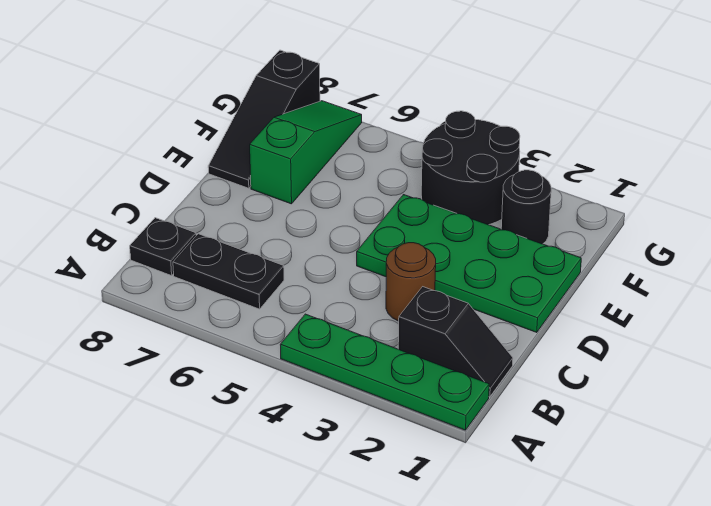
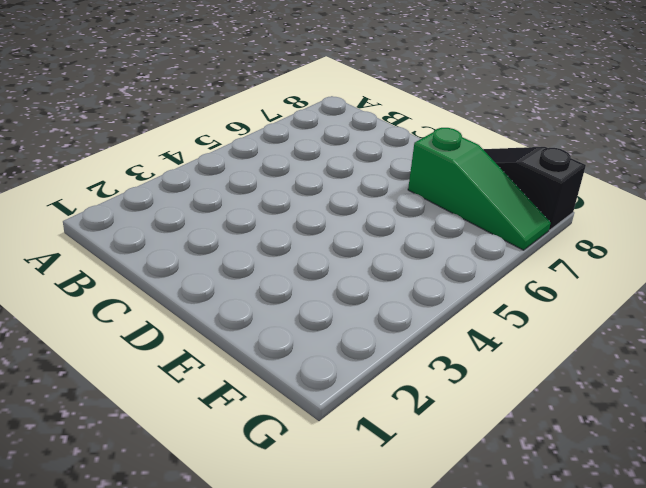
none -> green 1x4 plate [280,314,489,430]
none -> black 1x2 slope [398,287,513,397]

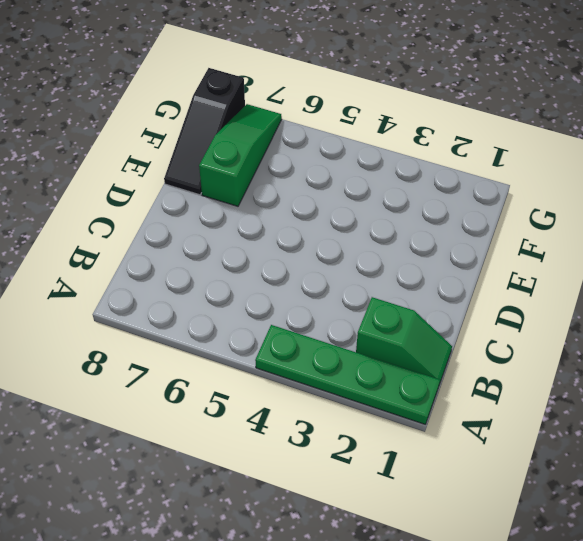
green 1x2 slope [356,297,452,384] -> black 1x2 slope [398,287,513,397]
none -> black 1x2 plate [173,234,284,309]
none -> black 1x1 plate [130,218,196,276]

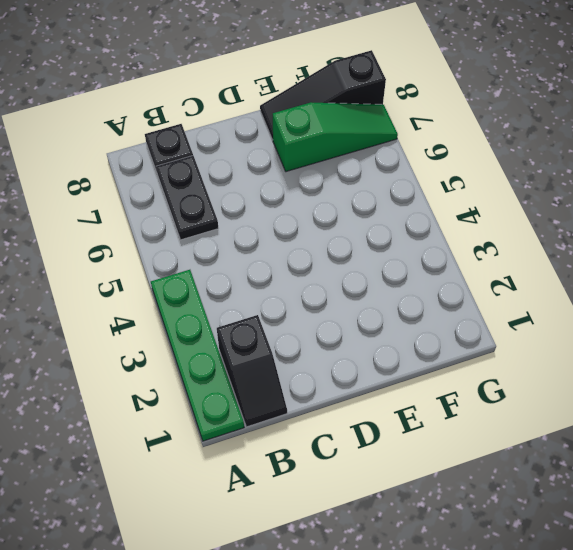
none -> brown 1x1 round brick [386,243,436,321]
none -> green 2x4 plate [357,195,581,332]

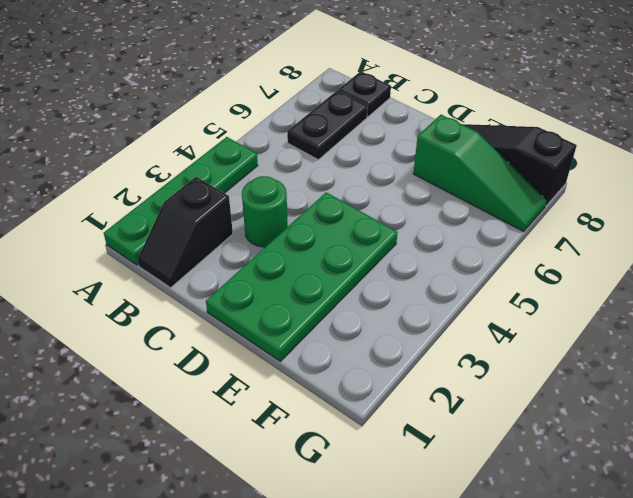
green 1x1 round brick [242,176,288,247] -> brown 1x1 round brick [386,243,436,321]
none -> black 1x1 round brick [501,170,551,244]
none -> black 2x2 round brick [421,111,520,225]

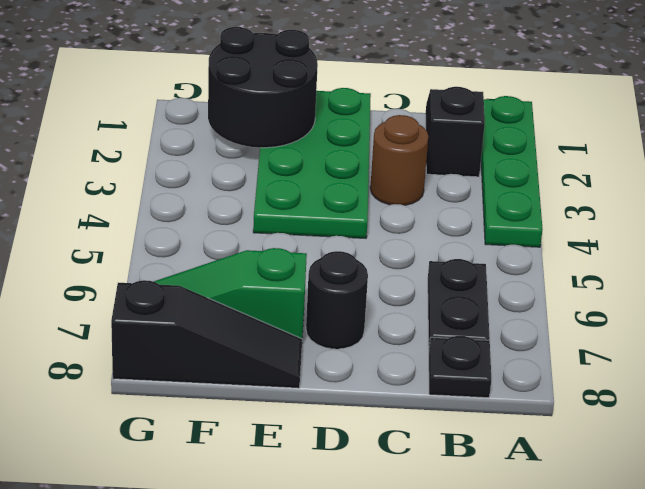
black 1x1 round brick [306,251,368,349] -> black 1x1 round brick moved to [501,170,551,244]
black 2x2 round brick [208,27,318,148] -> black 2x2 round brick moved to [421,111,520,225]

